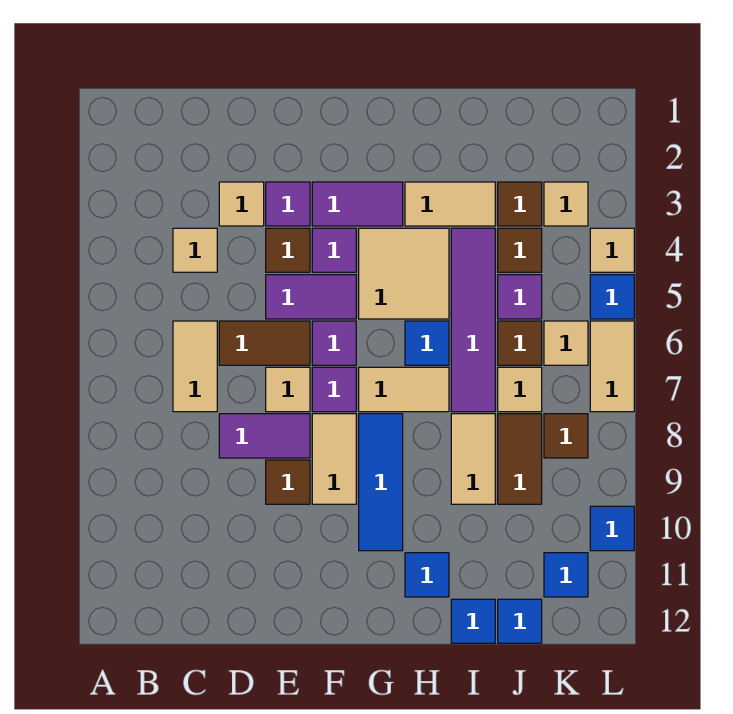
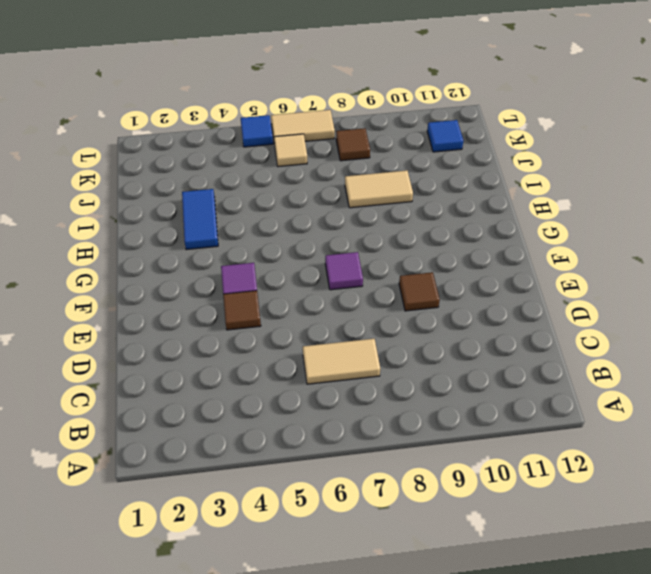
blue 1x2 tile [182,189,218,250] -> tan 1x2 tile [405,182,495,226]
none -> tan 1x1 tile [173,228,217,272]
none -> tan 1x1 tile [219,182,264,226]
none -> brown 1x2 tile [219,321,310,365]
none -> purple 1x2 tile [219,414,310,458]

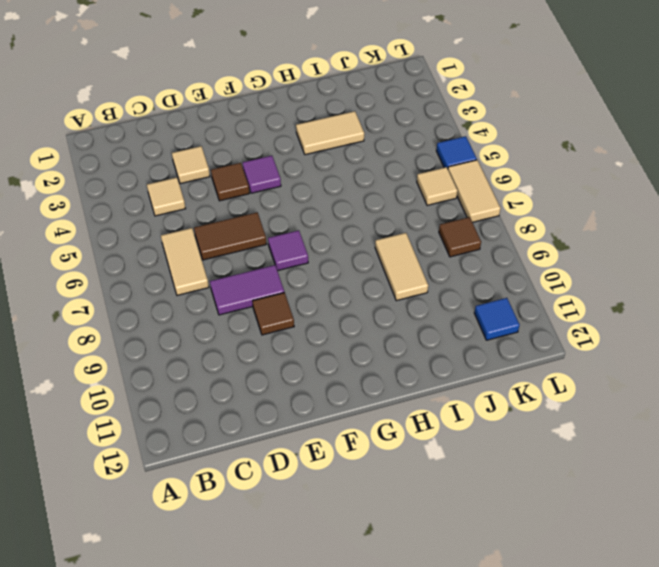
none -> purple 1x1 tile [266,182,310,226]
none -> purple 1x2 tile [266,275,356,319]
none -> tan 1x1 tile [266,367,310,412]
none -> purple 1x2 tile [312,182,403,226]

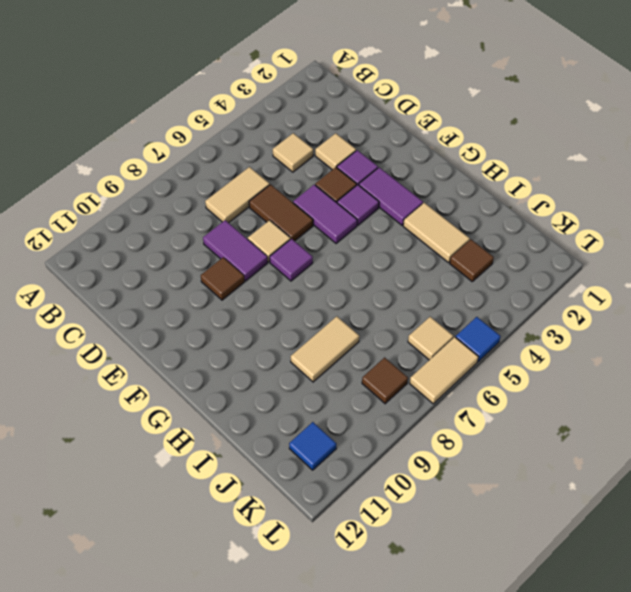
none -> purple 1x1 tile [312,321,356,365]
none -> tan 1x2 tile [312,414,356,504]
none -> tan 2x2 tile [359,228,449,319]
none -> tan 1x2 tile [359,367,449,412]

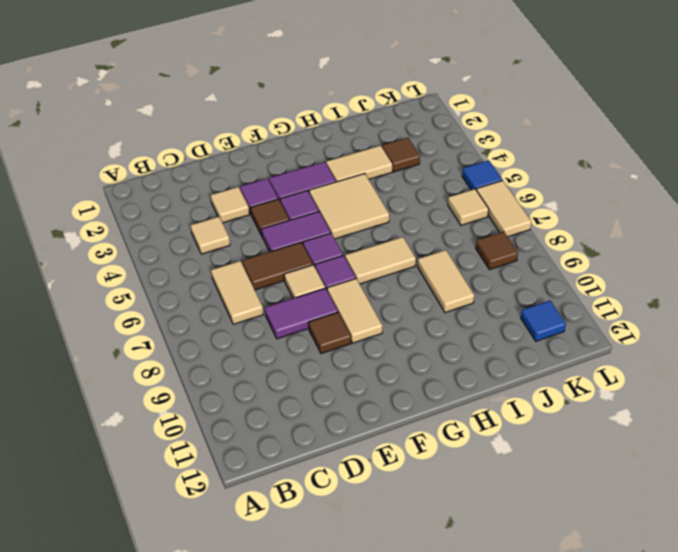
none -> blue 1x3 tile [359,414,403,551]
none -> blue 1x1 tile [405,321,449,365]
none -> blue 1x1 tile [405,553,449,597]
none -> purple 1x4 tile [451,228,495,412]

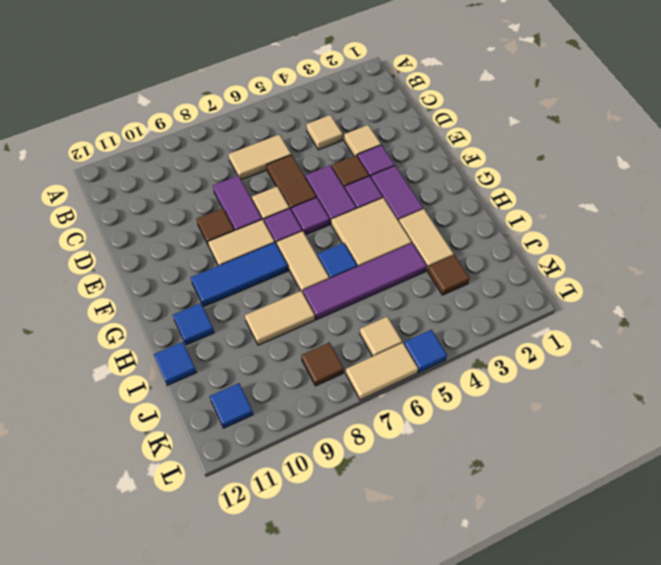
none -> brown 1x1 tile [498,228,542,272]
none -> purple 1x1 tile [498,275,542,319]
none -> brown 1x1 tile [498,321,542,365]
none -> tan 1x1 tile [498,367,542,412]

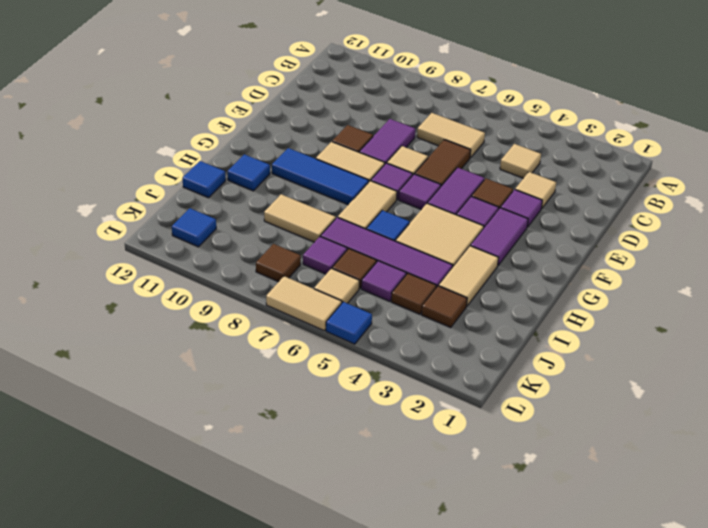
purple 1x1 tile [303,236,347,274] -> tan 1x1 tile [498,367,542,412]
none -> brown 1x2 tile [498,414,542,504]
none -> blue 1x1 tile [498,599,542,643]
none -> tan 1x1 tile [544,182,588,226]
none -> tan 1x1 tile [590,228,634,272]

